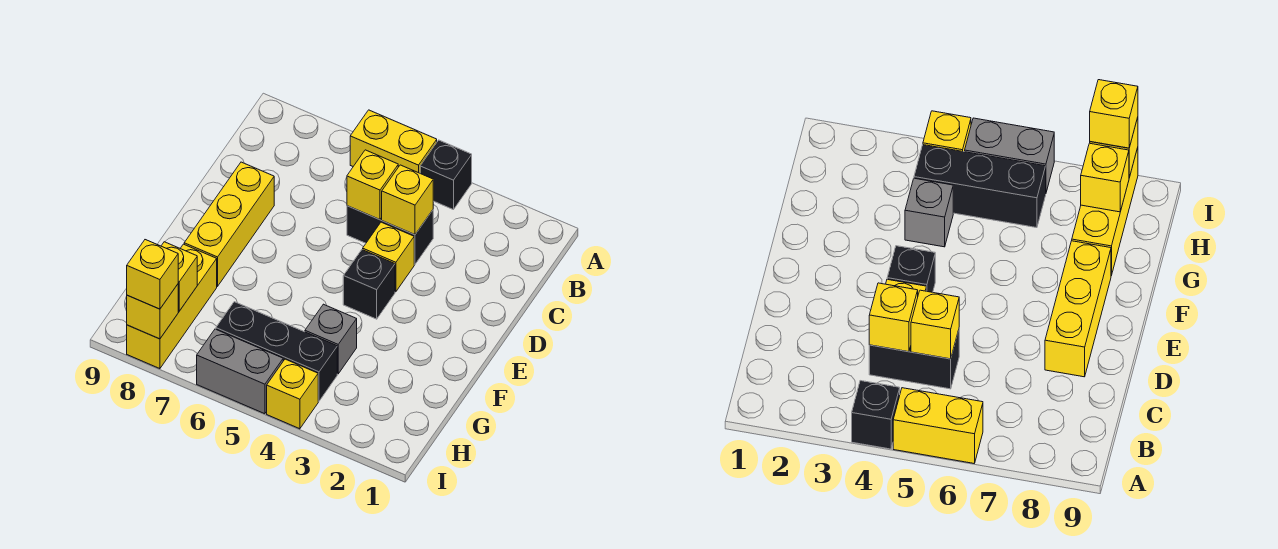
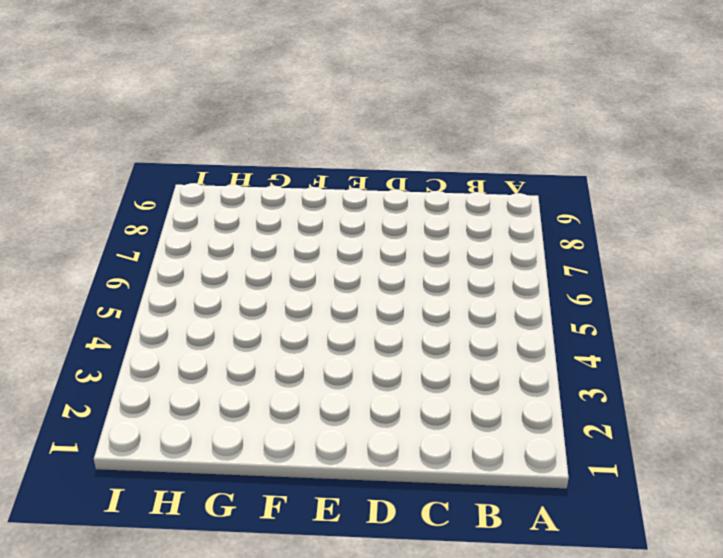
none -> black 1x1 brick [420,140,472,210]
none -> yellow 1x2 brick [350,110,437,173]
none -> black 1x2 brick [347,206,433,264]

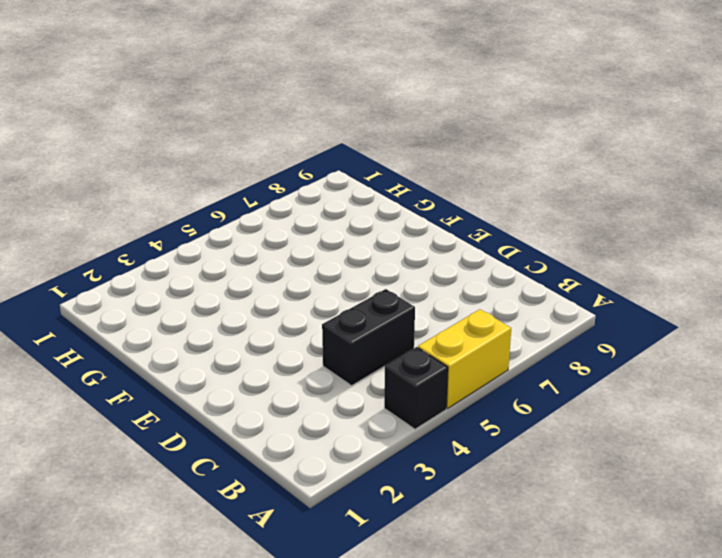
none -> yellow 1x1 brick [363,222,414,292]
none -> yellow 1x3 brick [184,162,274,286]
none -> black 1x1 brick [343,250,395,319]

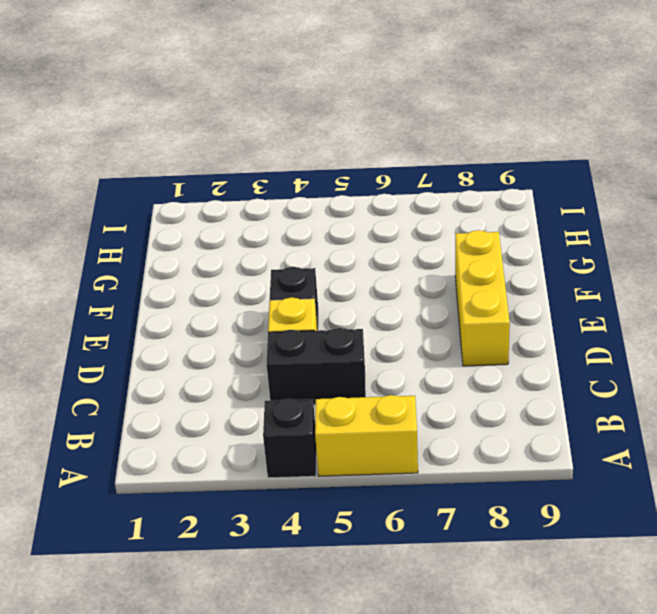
none -> grey 1x1 brick [305,304,357,374]
none -> yellow 1x3 brick [127,244,217,369]
none -> black 1x3 brick [216,302,337,401]

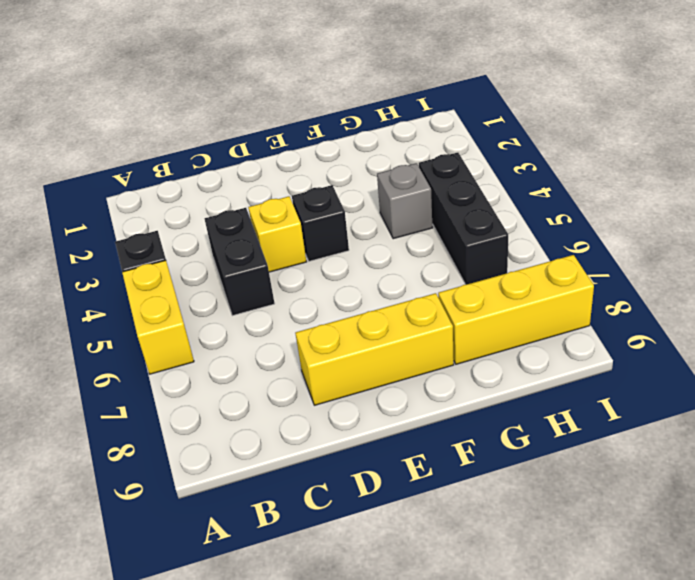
none -> yellow 1x1 brick [267,359,318,429]
none -> grey 1x2 brick [197,329,283,414]
none -> yellow 1x1 brick [382,165,433,235]

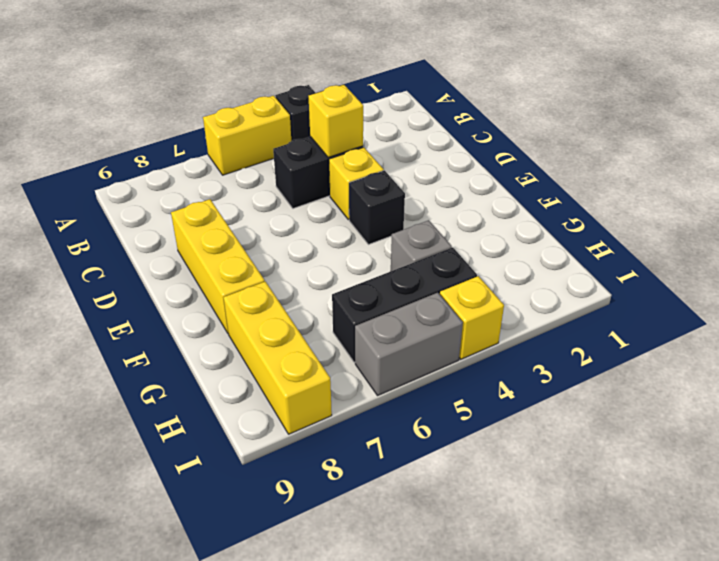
none -> yellow 1x1 brick [347,150,398,220]
none -> yellow 1x1 brick [161,242,197,311]
none -> yellow 1x1 brick [127,284,178,339]

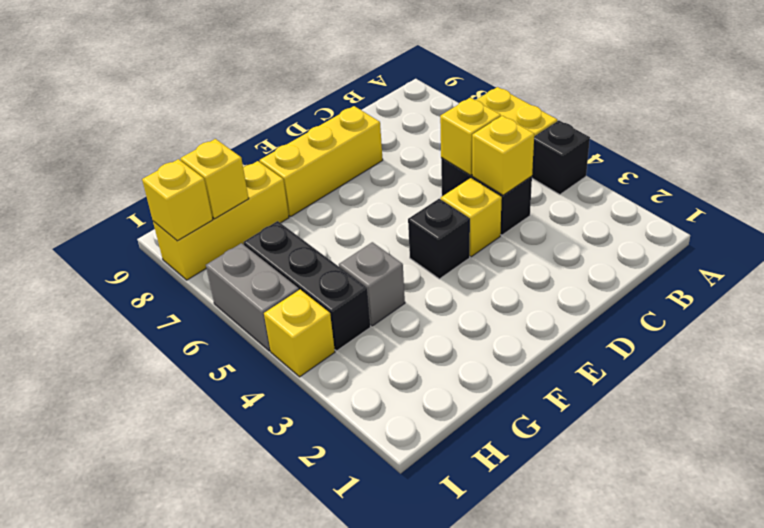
none -> yellow 1x1 brick [127,240,178,309]

